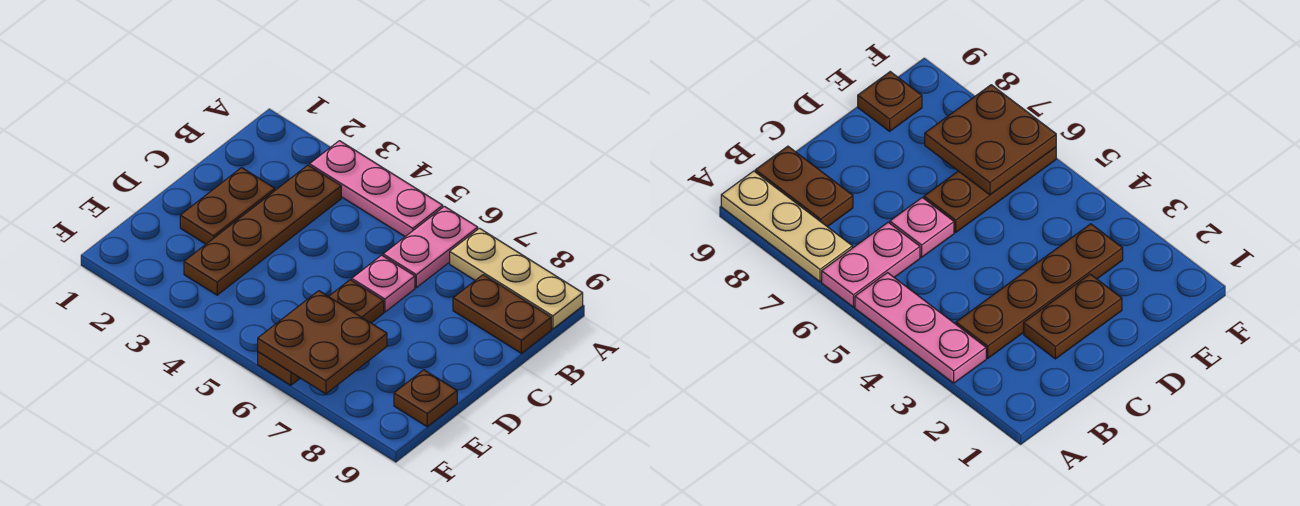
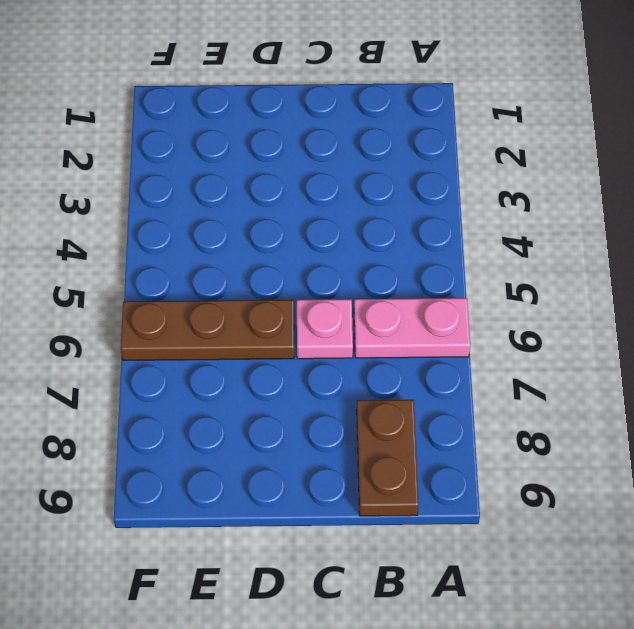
none -> pink 1x3 plate [309,141,443,237]
none -> tan 1x3 plate [450,228,583,329]

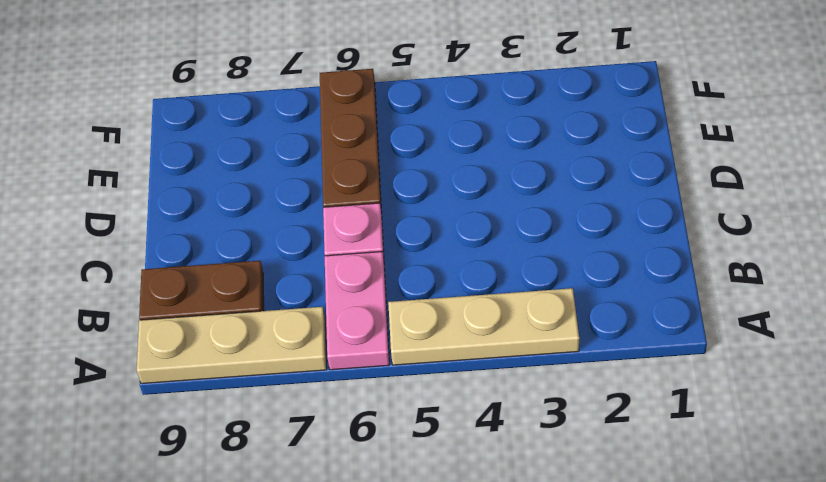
tan 1x3 plate [388,288,579,365] -> pink 1x3 plate [309,141,443,237]
none -> brown 1x4 plate [184,165,341,295]
none -> brown 1x2 plate [180,168,275,244]

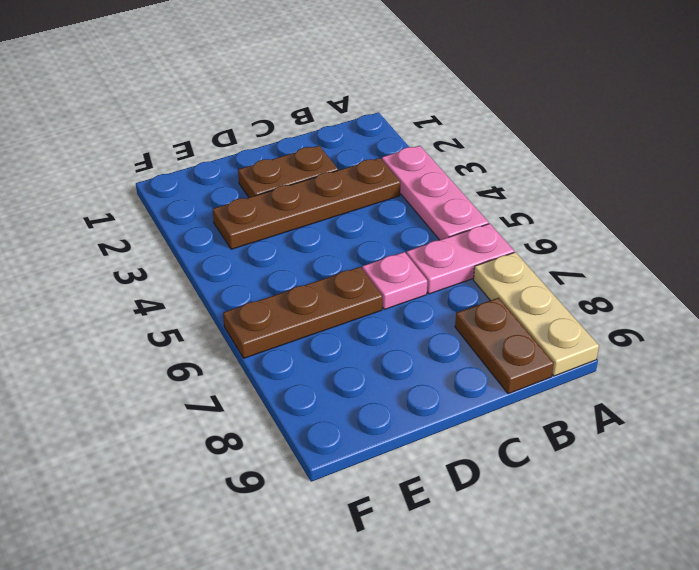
none -> brown 1x1 plate [394,370,457,426]
none -> brown 2x2 plate [258,291,387,394]

